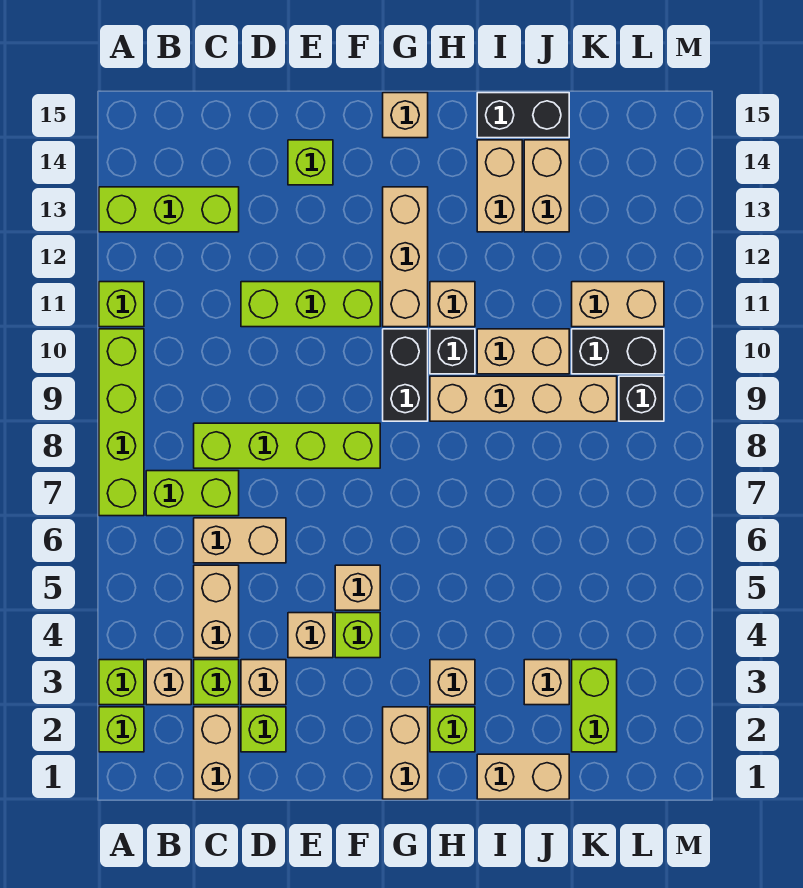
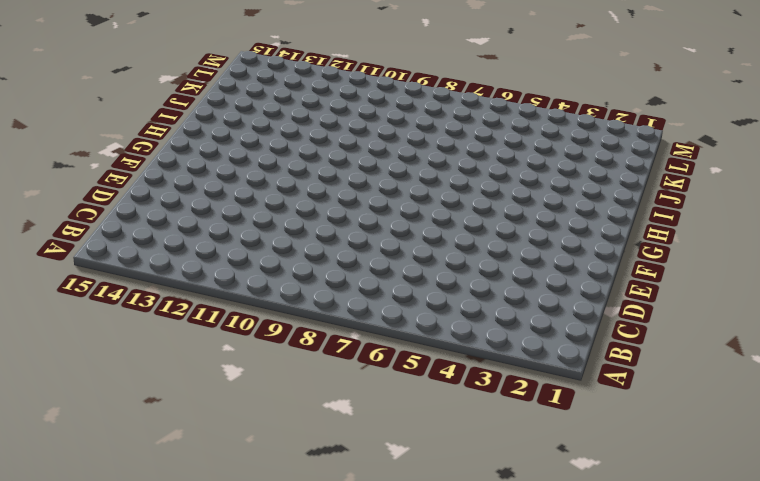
none -> lime 1x1 brick [99,707,144,752]
none -> lime 1x1 brick [99,660,144,705]
none -> lime 1x4 brick [99,329,144,516]
none -> lime 1x1 brick [99,282,144,327]

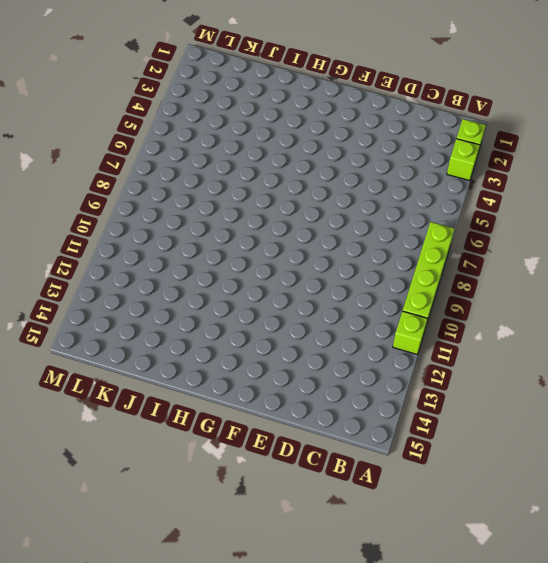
none -> lime 1x3 brick [99,187,239,232]
none -> tan 1x1 brick [146,660,191,705]
none -> lime 1x2 brick [146,471,239,516]
none -> tan 1x2 brick [194,707,239,799]

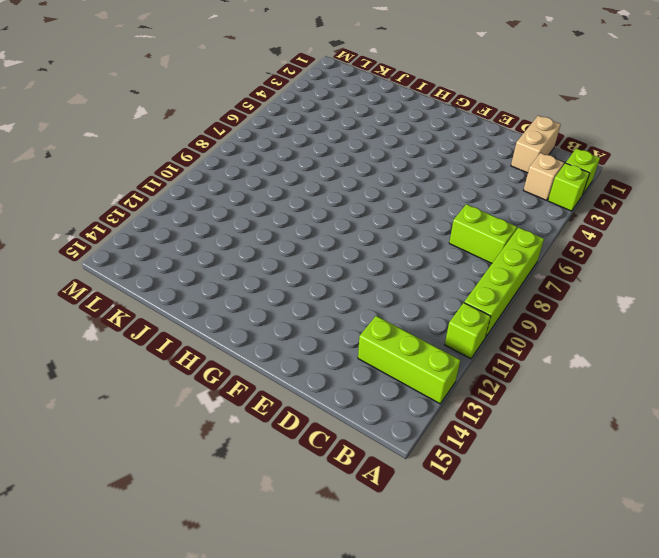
none -> lime 1x1 brick [194,660,239,705]
none -> tan 1x2 brick [194,565,239,658]
none -> tan 1x2 brick [194,518,286,563]
none -> lime 1x4 brick [194,423,380,468]

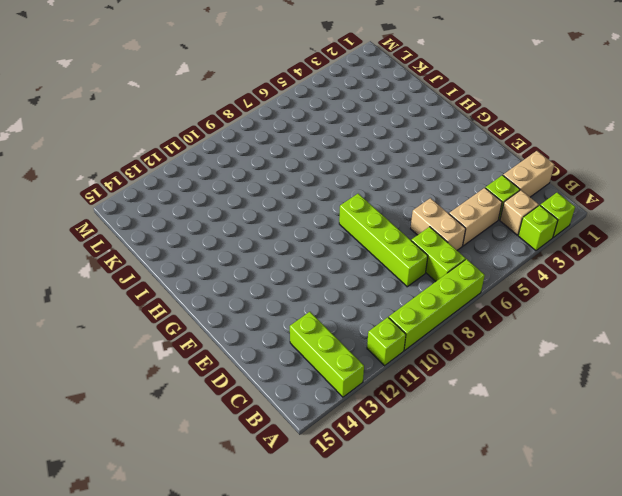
none -> lime 1x1 brick [241,707,286,752]
none -> tan 1x1 brick [241,660,286,705]
none -> lime 1x3 brick [241,282,380,327]
none -> tan 1x1 brick [288,613,333,658]

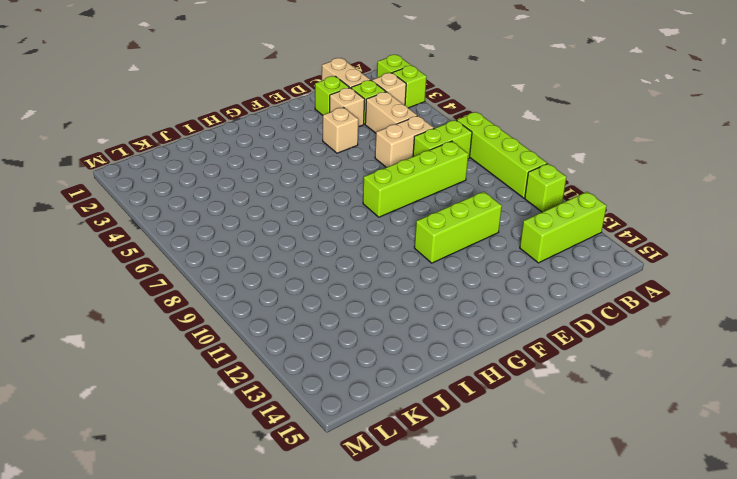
none -> lime 1x1 brick [288,140,333,185]
none -> lime 1x1 brick [335,613,380,658]
none -> tan 1x1 brick [335,565,380,610]
none -> tan 1x2 brick [383,707,428,799]

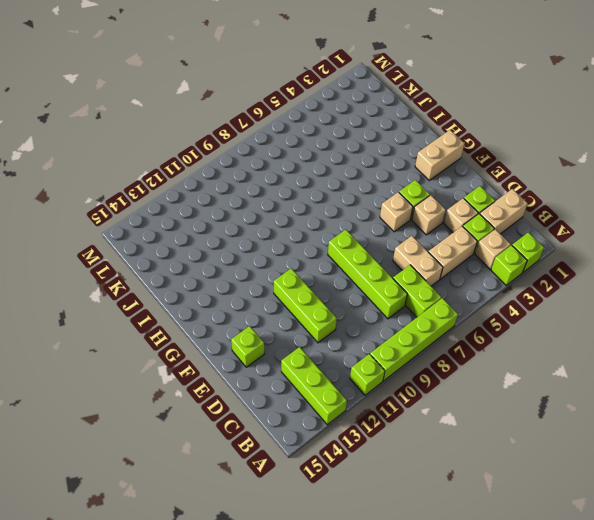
none -> black 1x2 brick [383,329,428,421]
none -> tan 1x3 brick [383,187,428,327]
none -> tan 1x1 brick [383,93,428,138]
none -> lime 1x1 brick [430,707,475,752]

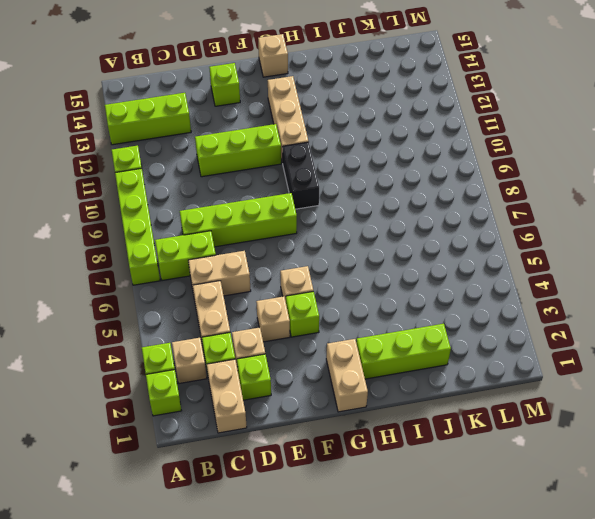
lime 1x3 brick [356,324,451,379] -> lime 1x1 brick [430,707,475,752]
none -> tan 1x1 brick [430,660,475,705]
none -> tan 1x4 brick [430,376,617,421]
none -> black 1x1 brick [430,329,475,374]
none -> tan 1x1 brick [430,282,475,327]

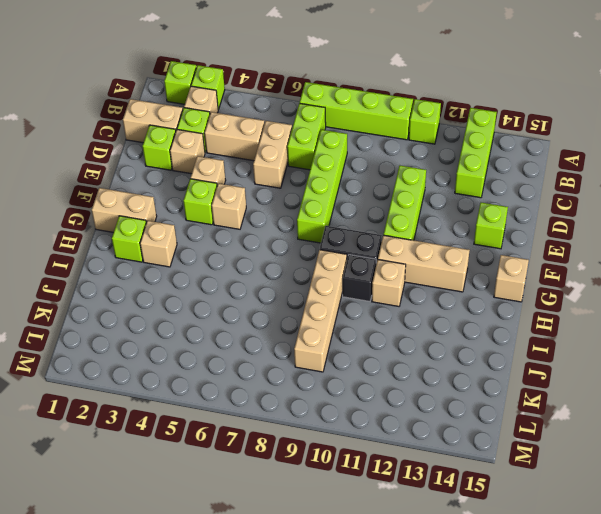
none -> tan 1x2 brick [477,754,569,799]
none -> tan 1x2 brick [477,329,569,374]
none -> tan 1x2 brick [477,140,522,232]
none -> black 1x2 brick [477,93,569,138]

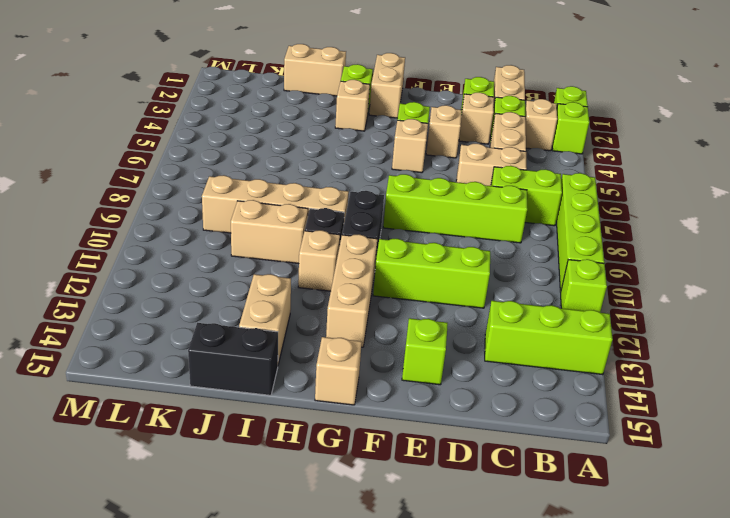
none -> tan 1x1 brick [524,660,569,705]
none -> tan 1x2 brick [524,140,569,232]
none -> lime 1x2 brick [572,660,617,752]
none -> black 1x2 brick [572,329,664,374]

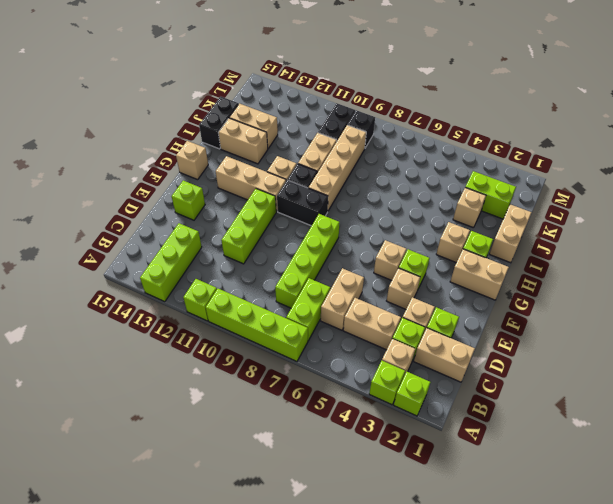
none -> tan 1x2 brick [572,282,664,327]

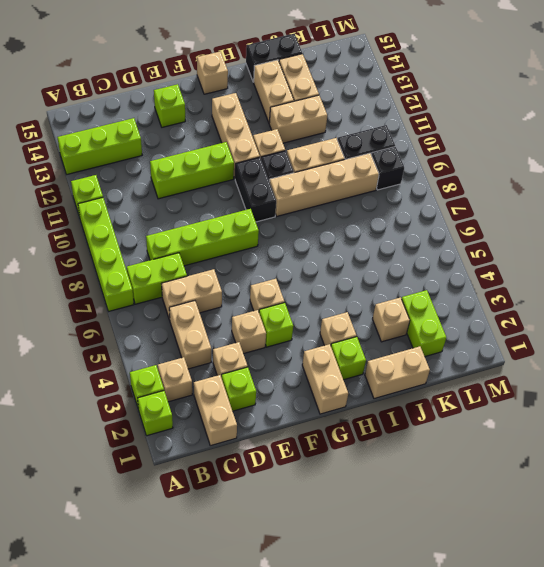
tan 1x2 brick [269,95,327,143] -> tan 1x2 brick moved to [572,282,664,327]
none -> lime 1x1 brick [194,660,239,705]

